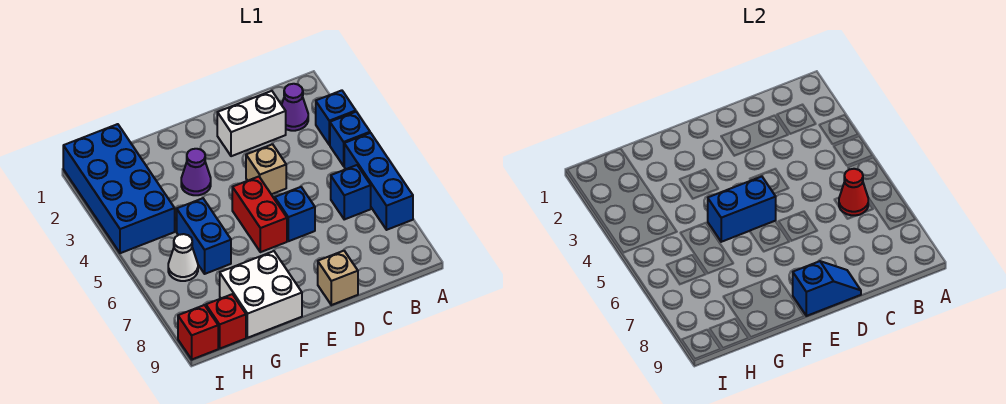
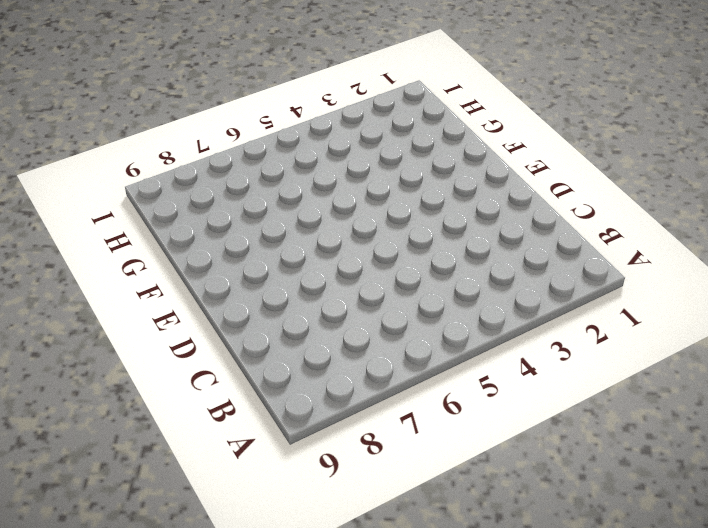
none -> blue 1x1 brick [316,90,356,145]
none -> blue 1x1 brick [330,112,370,166]
none -> blue 1x3 brick [344,133,413,230]

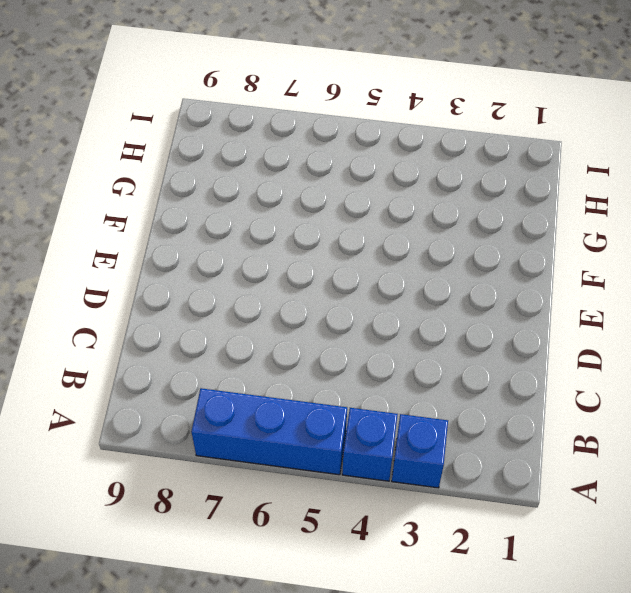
none -> purple 1x1 cone [282,84,308,131]
none -> blue 1x1 brick [331,165,371,219]
none -> white 1x2 brick [217,91,286,156]

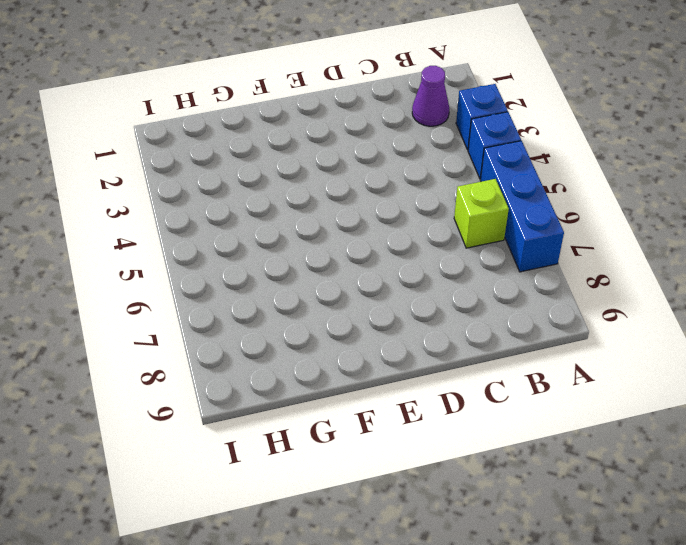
lime 1x1 brick [454,179,509,248] -> blue 1x1 brick [331,165,371,219]
none -> white 1x2 brick [217,91,286,156]
none -> tan 1x1 brick [246,144,286,194]
none -> blue 1x1 brick [275,187,315,241]

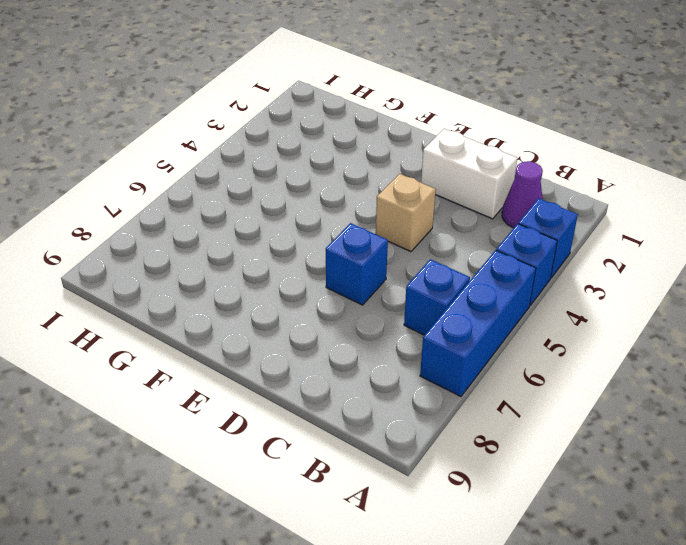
none -> tan 1x1 brick [318,251,358,305]
none -> red 1x2 brick [232,177,287,252]
none -> purple 1x1 cone [181,149,211,195]

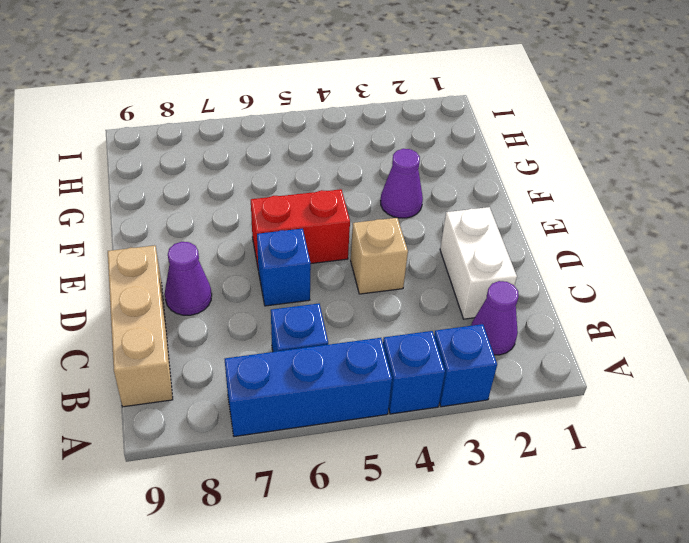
tan 1x3 brick [108,245,173,407] -> tan 1x1 brick [318,251,358,305]
purple 1x1 cone [165,242,212,315] -> none
none -> white 2x2 brick [220,251,302,338]
none -> blue 1x2 brick [177,198,231,274]
none -> blue 2x4 brick [63,124,175,253]

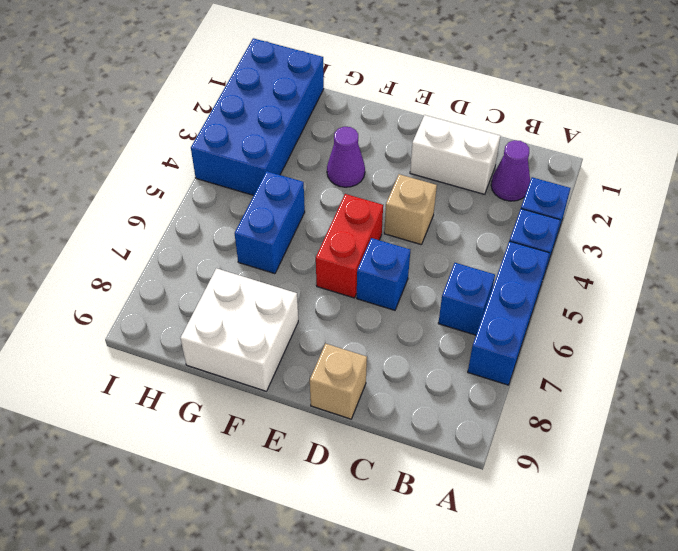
none -> white 1x1 cone [168,234,198,281]
none -> red 1x1 brick [206,294,246,348]
none -> red 1x1 brick [178,305,218,359]

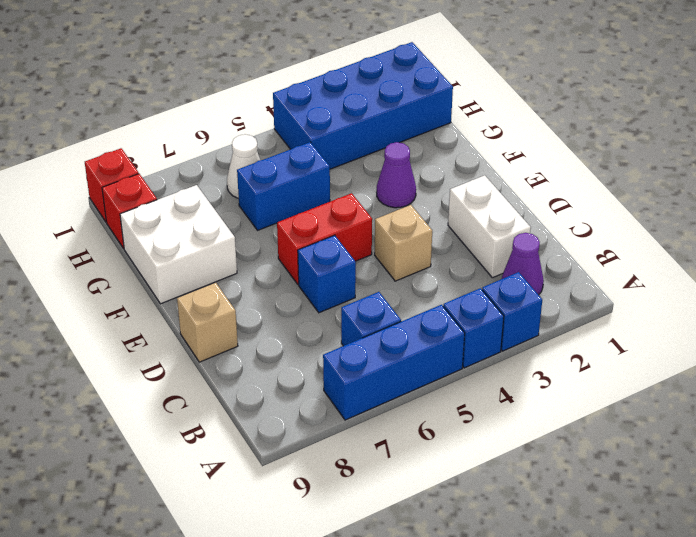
none -> red 1x1 cone [839,169,868,215]
none -> blue 1x2 slope [793,261,861,316]
none -> blue 1x2 brick [708,177,776,242]

